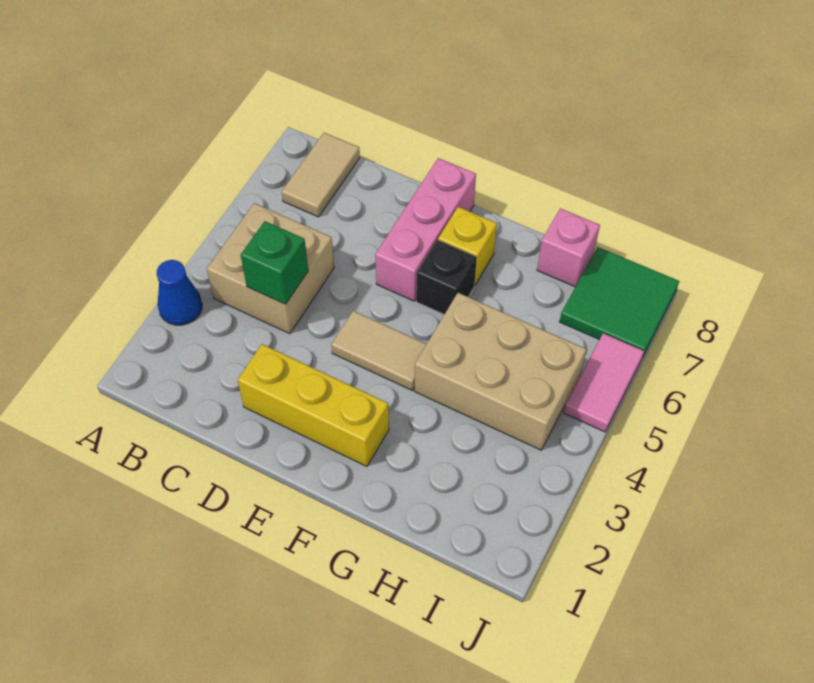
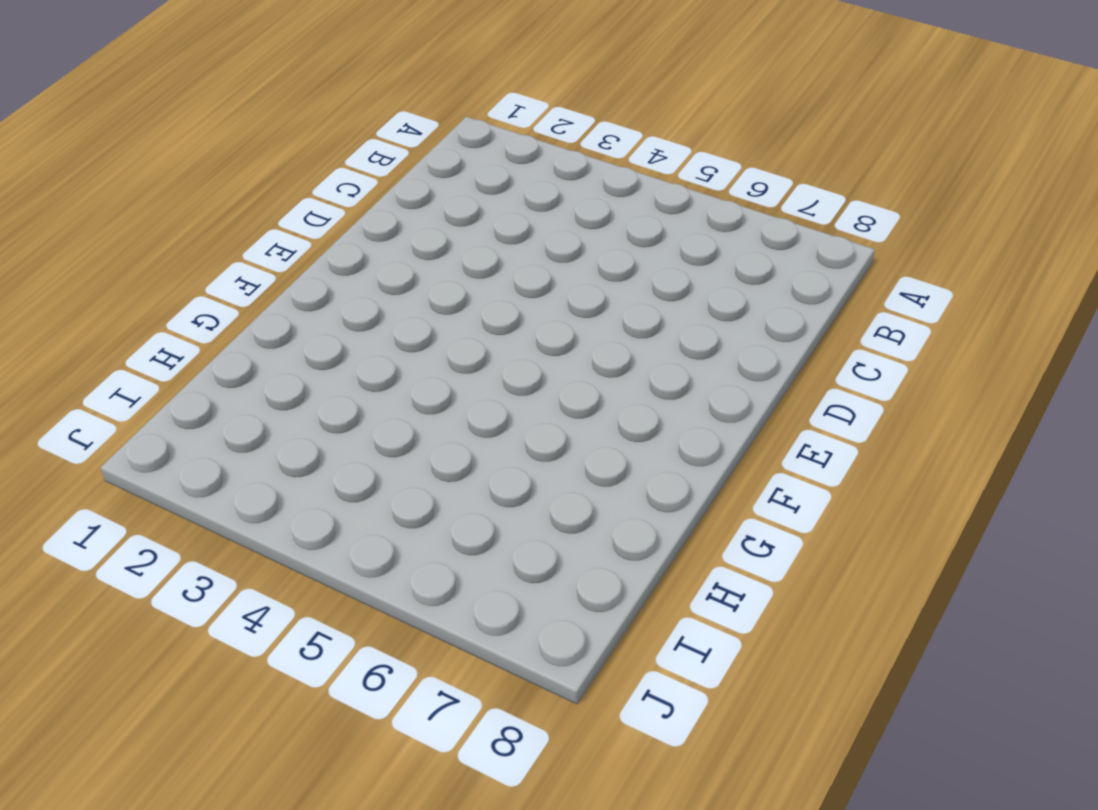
none -> blue 1x1 cone [157,260,202,325]
none -> tan 2x2 brick [207,203,334,334]
none -> tan 1x2 tile [282,133,360,217]

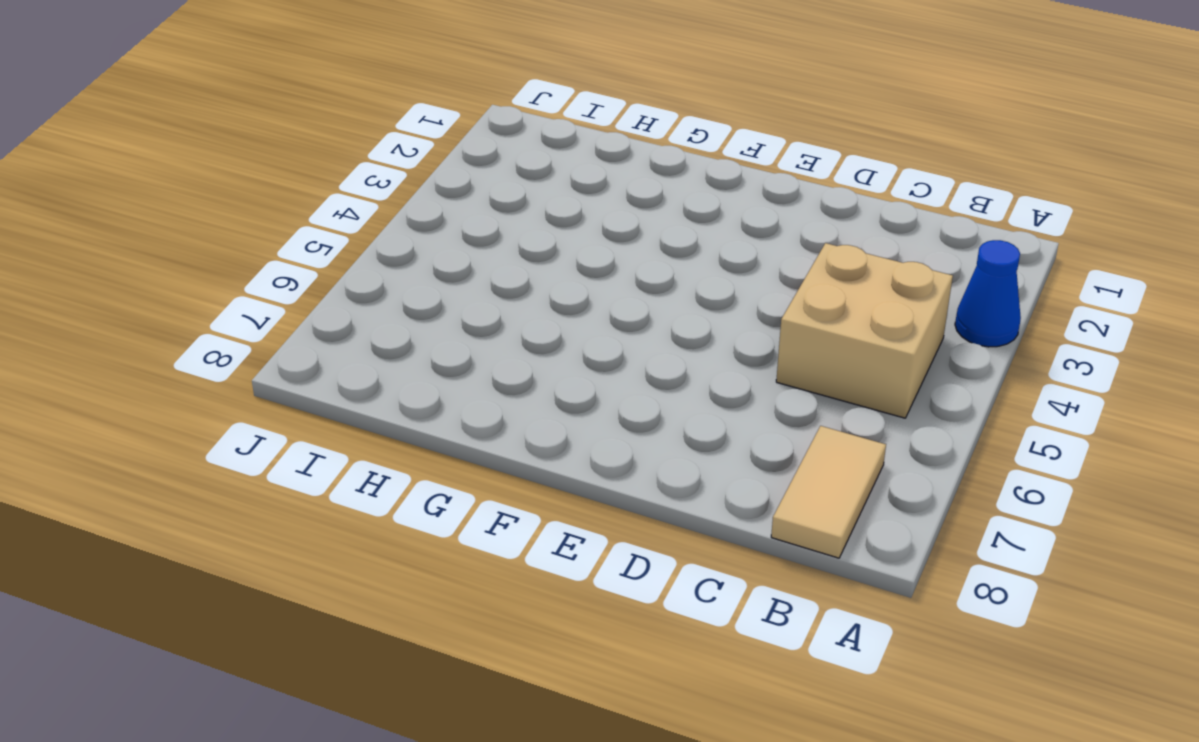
none -> yellow 1x3 brick [238,344,389,466]
none -> tan 1x2 tile [331,311,426,390]
none -> pink 1x3 brick [375,158,476,301]

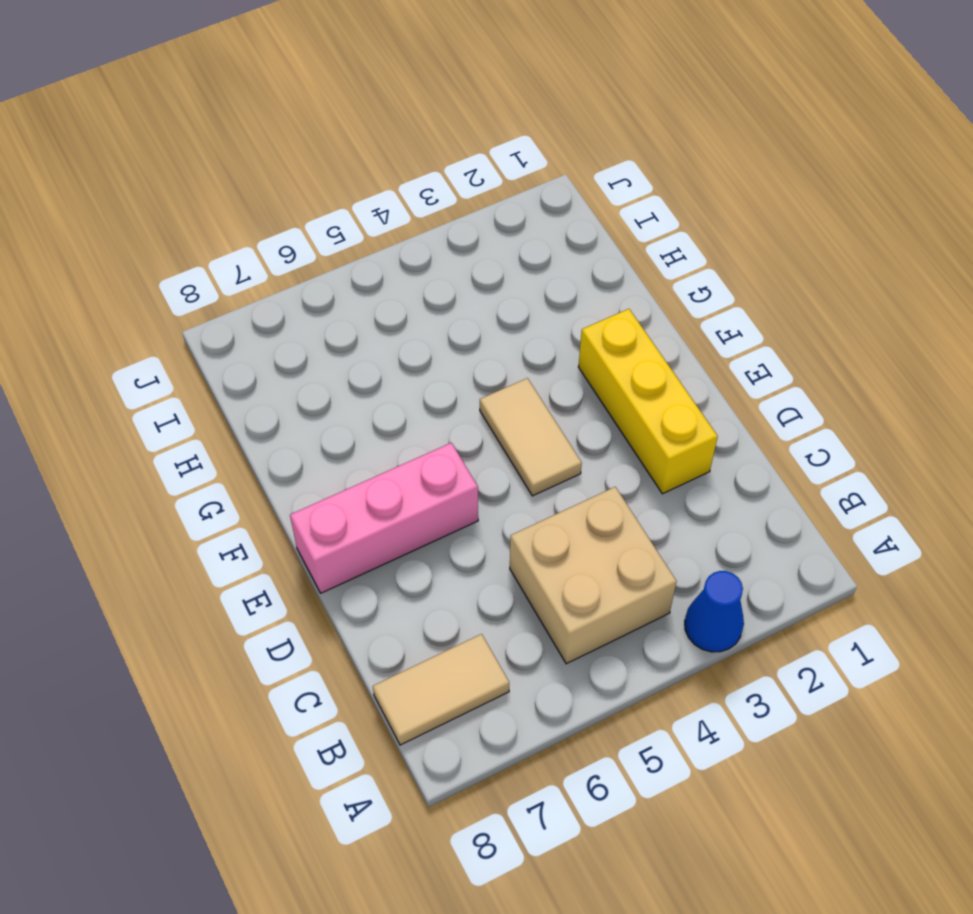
none -> black 1x1 brick [416,240,477,315]
none -> yellow 1x1 brick [438,207,497,285]
none -> tan 2x3 brick [414,293,586,450]

